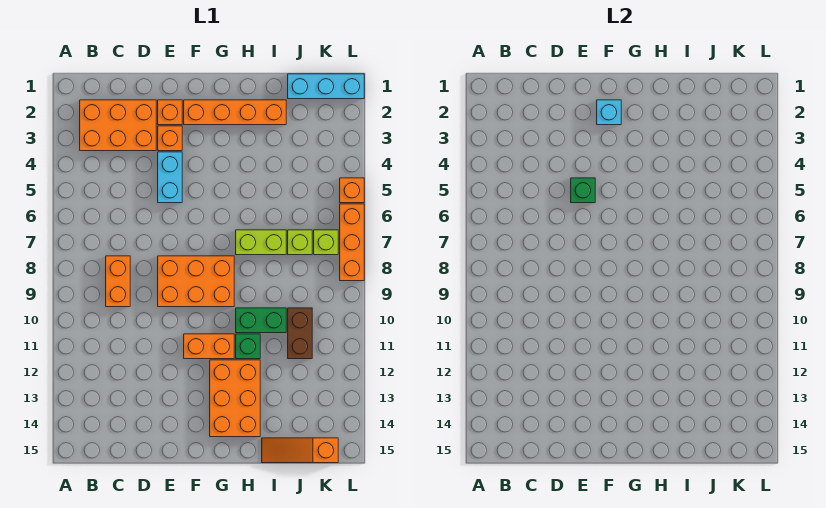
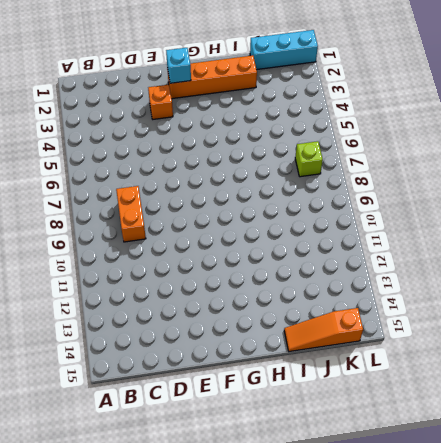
none -> orange 2x3 brick [80,100,156,151]
none -> orange 1x1 brick [158,100,182,125]
none -> cyan 1x2 brick [158,152,182,203]

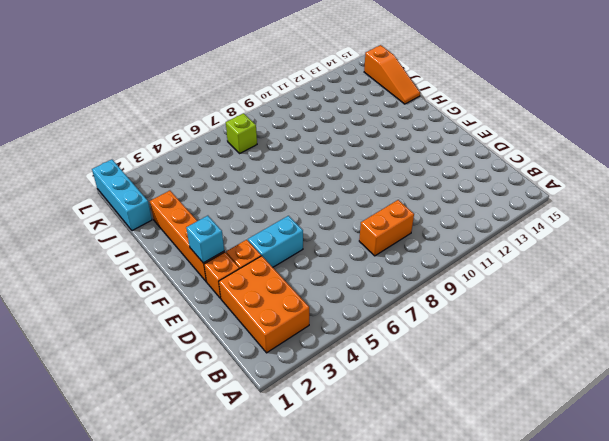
none -> orange 2x3 brick [158,256,234,307]
none -> orange 1x2 brick [184,334,234,359]
none -> orange 2x3 brick [210,360,260,437]

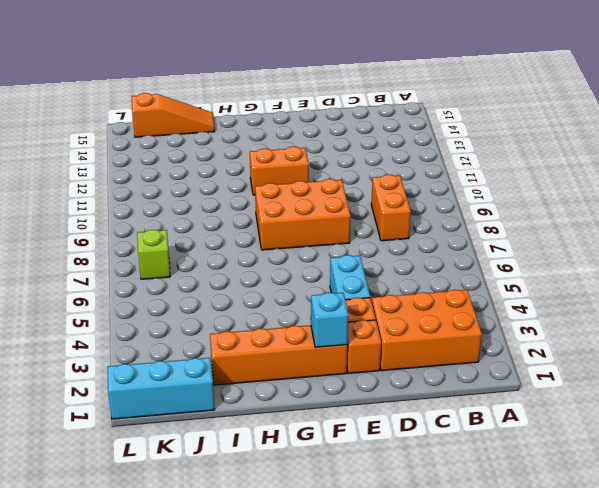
none -> orange 2x3 brick [210,360,260,437]
none -> lime 1x2 brick [236,230,286,255]
none -> green 1x2 brick [236,308,286,333]

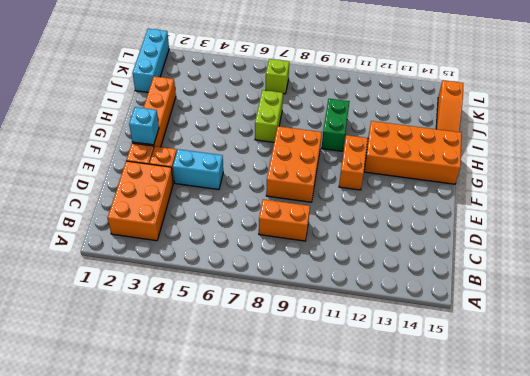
orange 2x4 brick [364,121,462,184] -> orange 2x3 brick [210,360,260,437]
none -> green 1x1 brick [236,334,260,359]
none -> lime 1x1 brick [288,230,312,255]
none -> brown 1x2 brick [288,308,312,359]

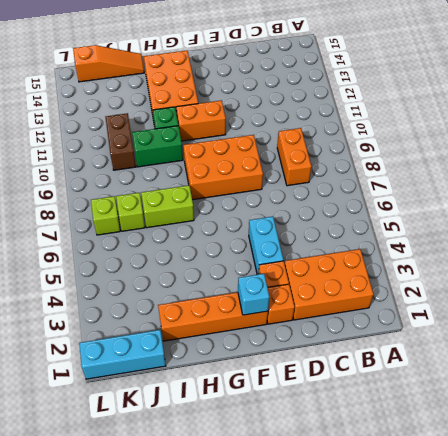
none -> orange 1x1 brick [340,178,364,203]
none -> orange 1x3 brick [340,204,364,281]
none -> green 1x1 brick [571,178,595,203]

